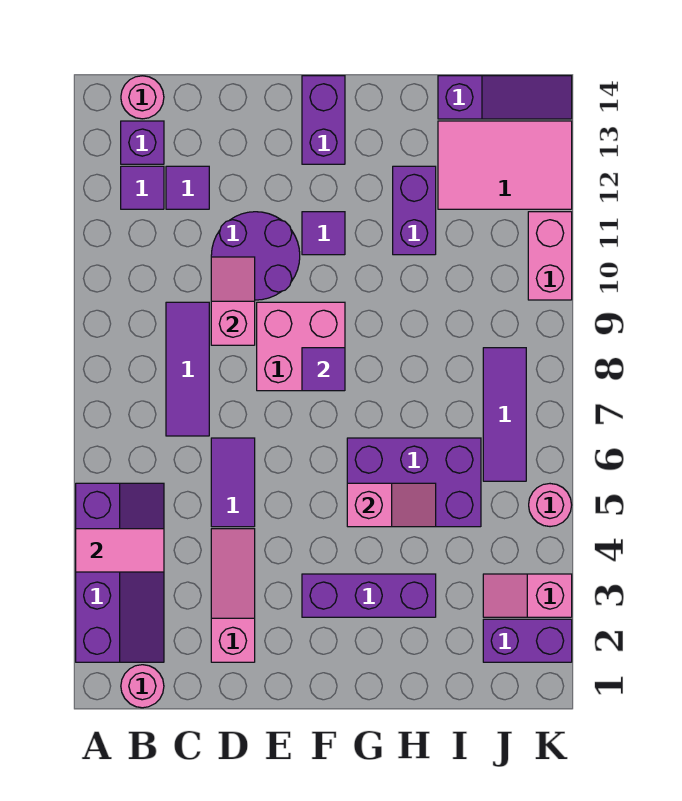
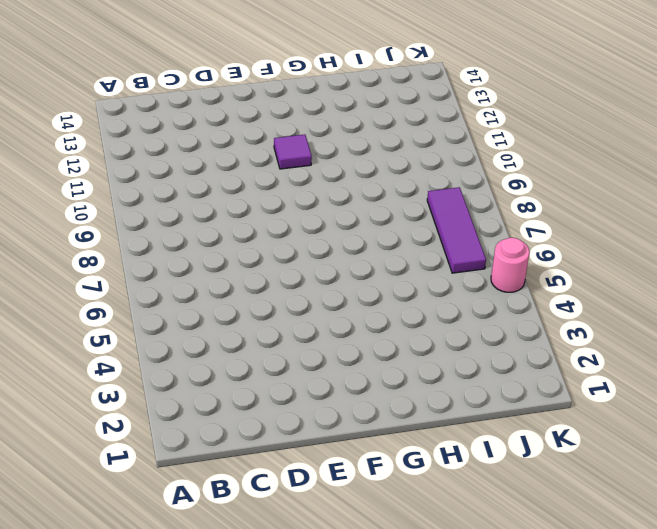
none -> purple 2x4 slope [76,483,164,662]
none -> pink 1x1 round brick [121,665,164,708]
none -> purple 1x1 tile [121,166,164,209]

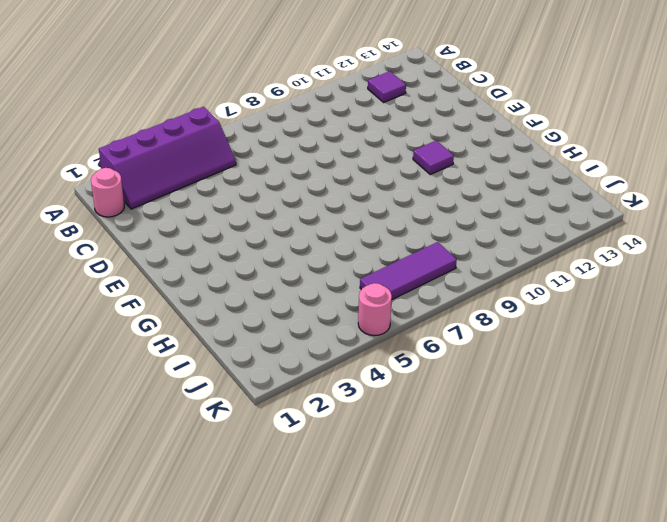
none -> purple 1x1 brick [121,121,164,164]
none -> pink 1x1 round brick [121,76,164,119]
none -> purple 1x3 tile [166,302,209,436]

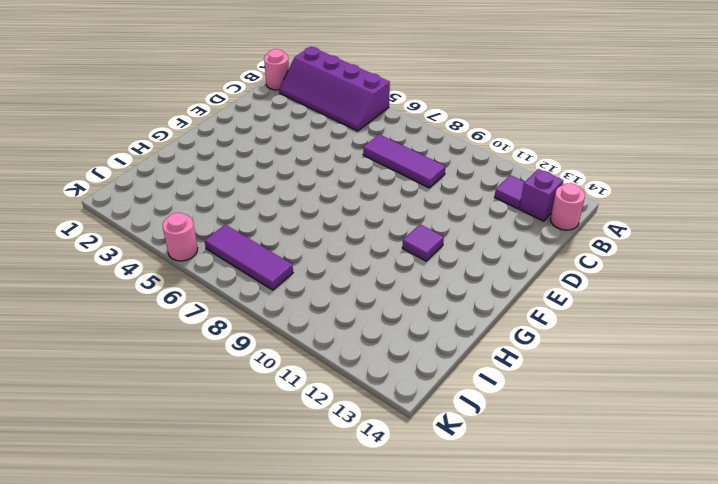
none -> purple 1x1 tile [166,166,209,209]
none -> pink 1x3 slope [211,529,255,662]
none -> purple 1x2 tile [211,438,255,527]

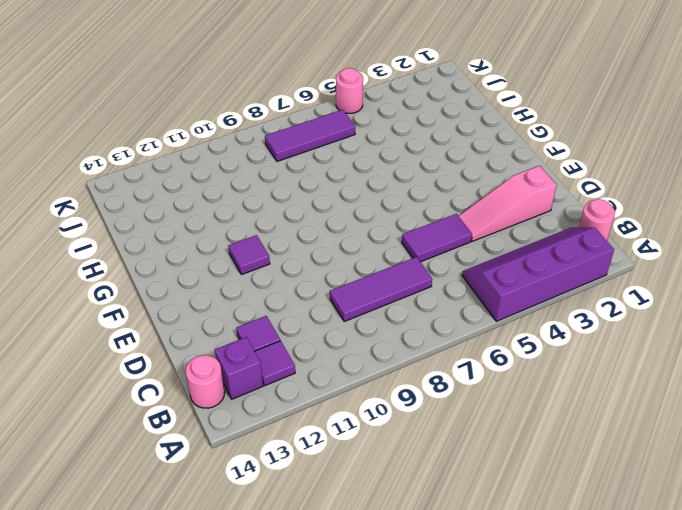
none -> purple 2x2 round brick [211,212,300,300]
none -> pink 2x2 brick [257,302,345,391]
none -> purple 1x3 brick [302,574,436,617]

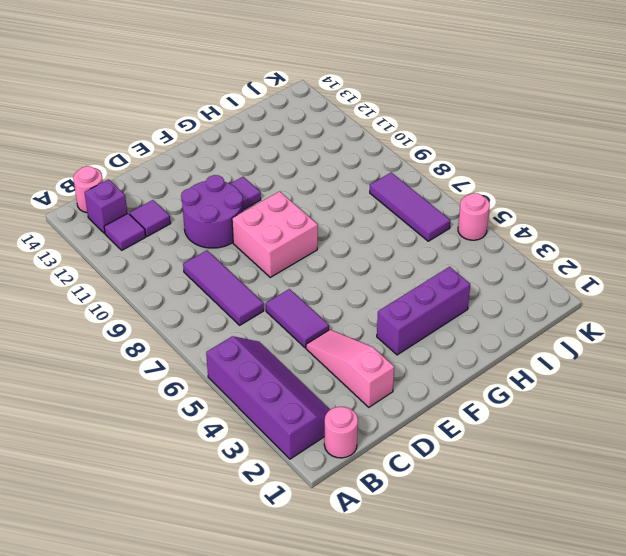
none -> purple 1x2 brick [302,76,345,164]
none -> purple 2x3 brick [347,438,481,527]
none -> purple 1x2 brick [393,166,436,255]

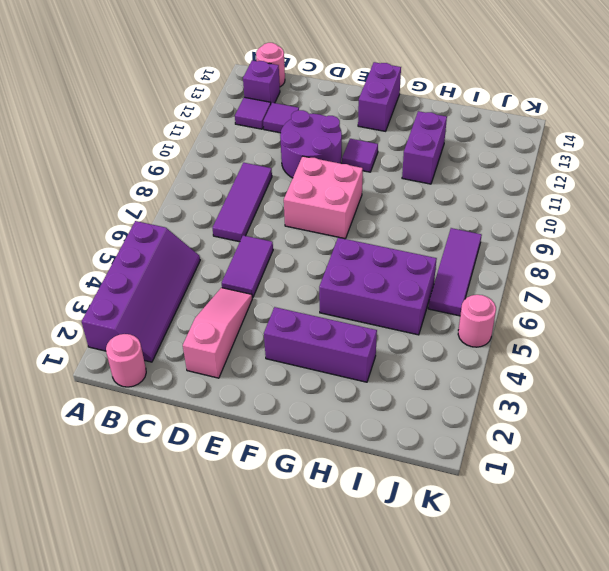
none -> pink 2x3 tile [438,121,572,209]
none -> purple 1x3 slope [438,76,572,119]
none -> purple 1x2 brick [483,619,572,662]

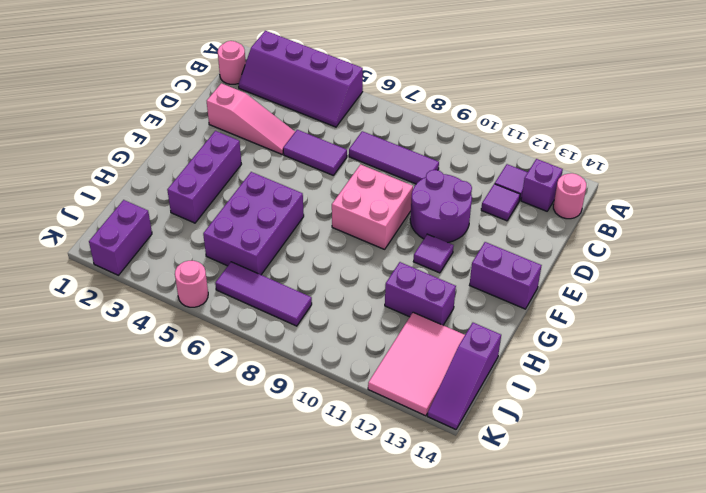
none -> pink 1x2 slope [483,574,572,617]
none -> pink 1x2 brick [528,212,572,300]
none -> pink 1x2 tile [76,529,164,572]

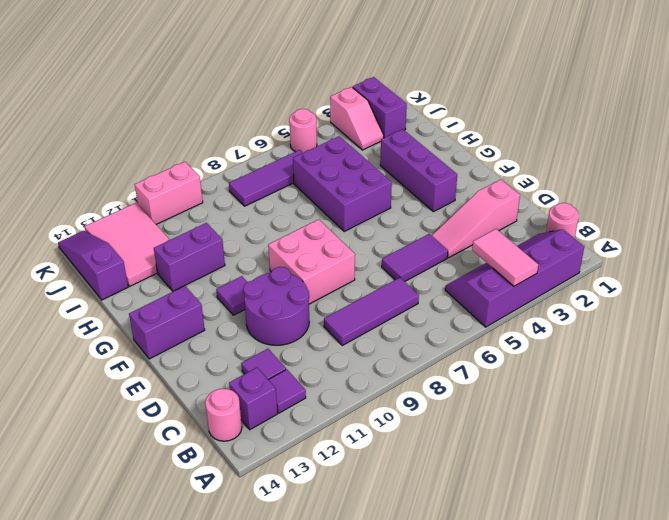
none -> pink 1x2 slope [211,257,255,345]
none -> purple 1x1 tile [302,348,345,391]
none -> pink 1x2 slope [347,483,436,527]

